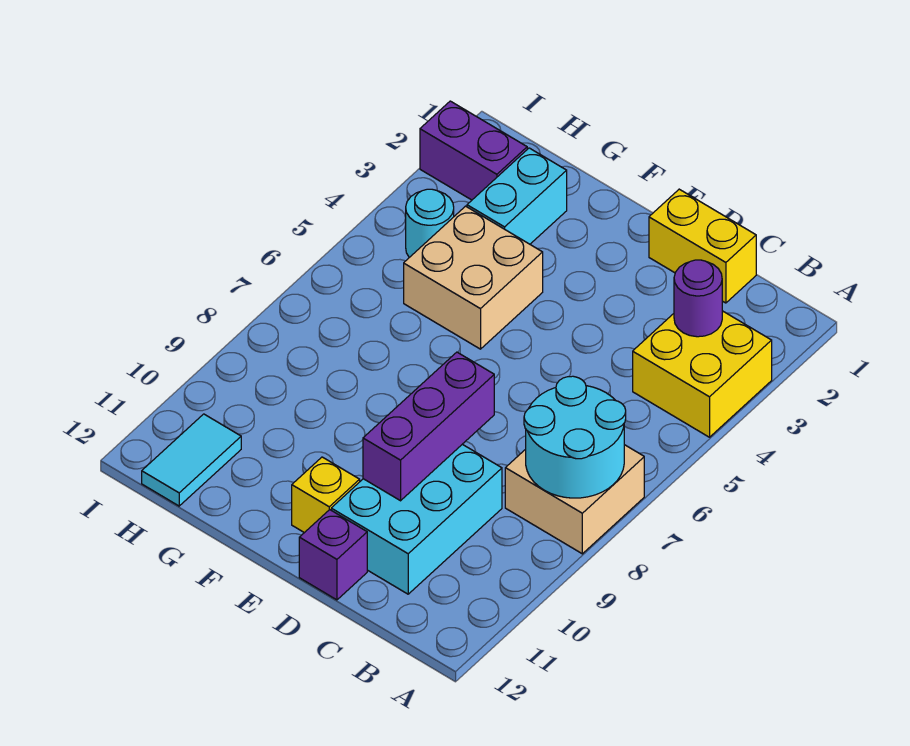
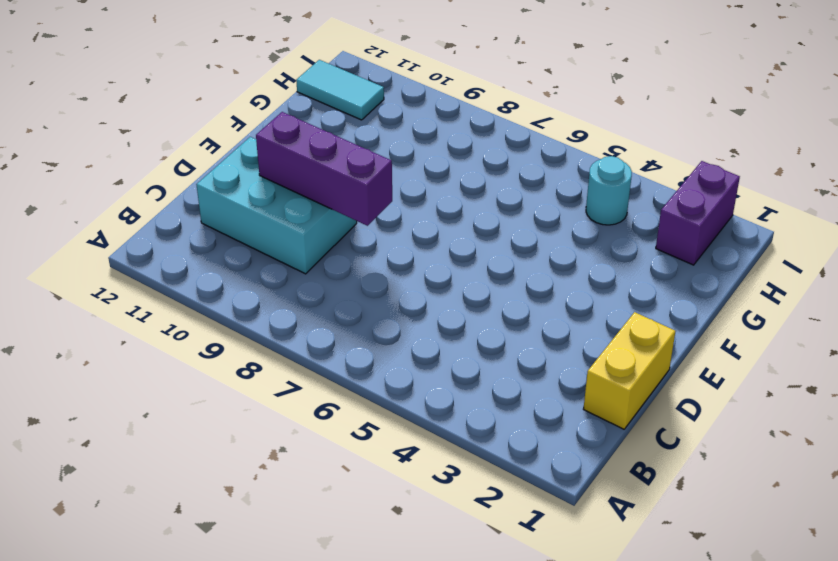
none -> yellow 2x2 brick [633,311,772,437]
none -> tan 2x2 brick [505,445,644,554]
none -> purple 1x1 brick [299,510,367,600]

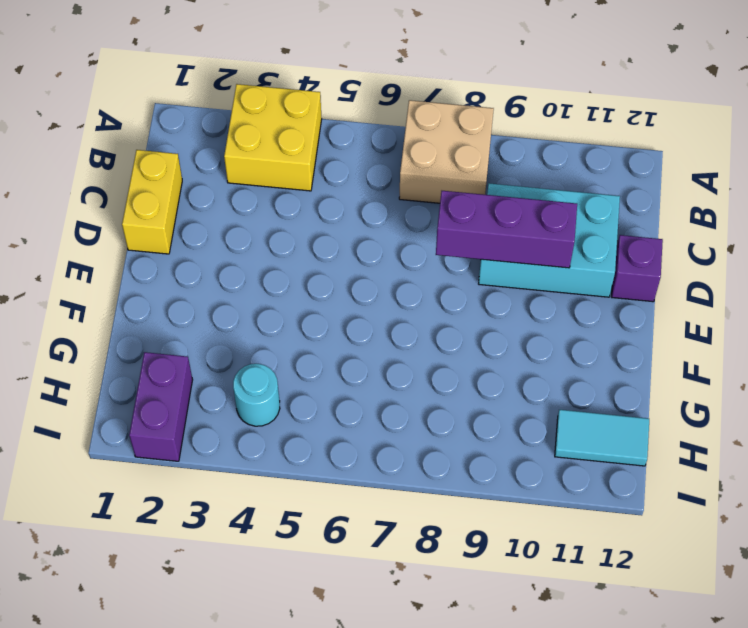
none -> yellow 1x1 brick [292,457,360,533]
none -> tan 2x2 brick [404,206,543,349]
none -> cyan 1x2 brick [467,148,567,244]

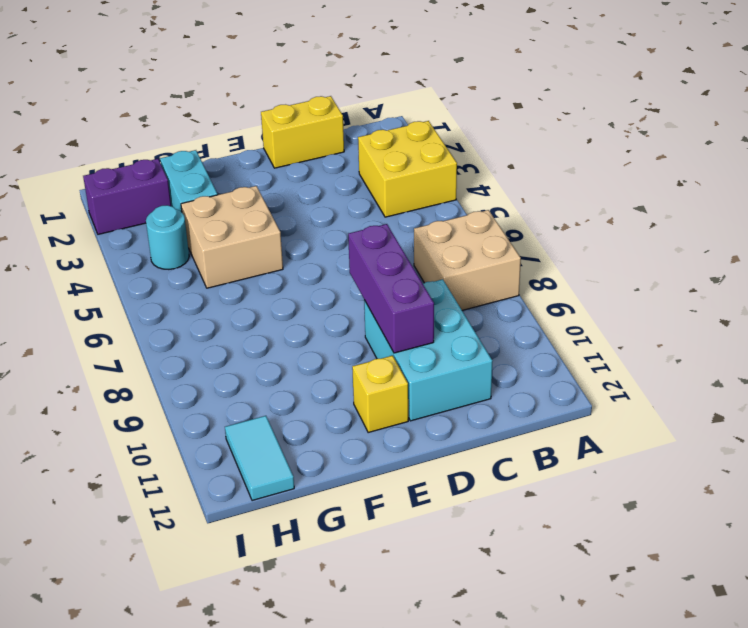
none -> purple 1x1 brick [299,510,367,600]
none -> cyan 2x2 round brick [524,376,626,498]
none -> purple 1x1 round brick [674,260,722,337]

